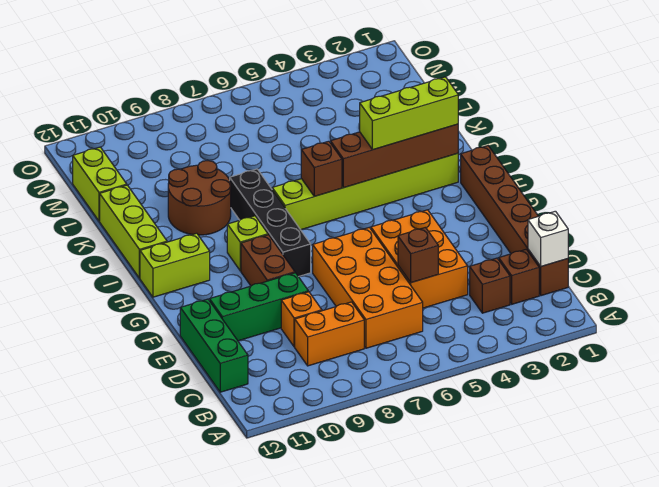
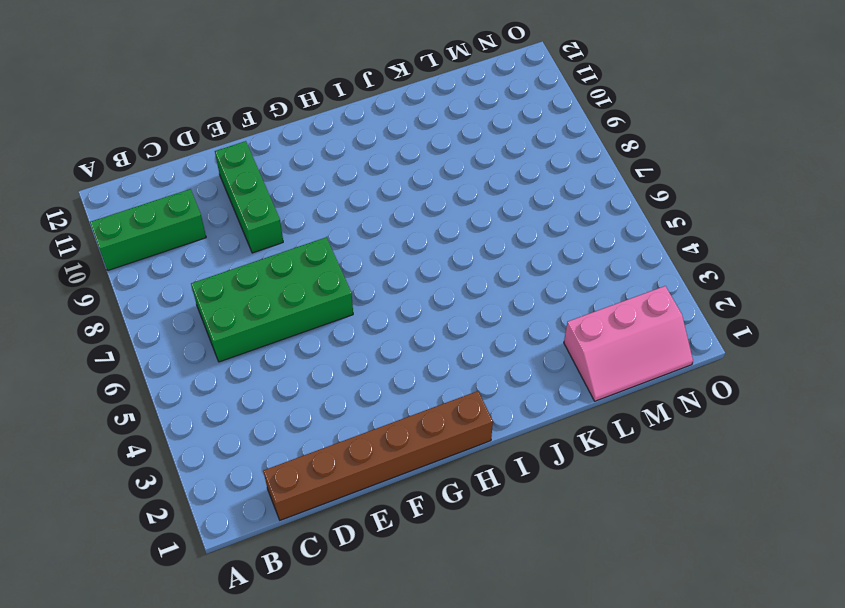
green 1x3 brick [90,189,206,271] -> green 1x3 brick moved to [180,299,248,392]
green 2x4 brick [191,237,353,362] -> orange 2x4 brick [313,227,423,348]
pink 2x3 slope [564,286,693,401] -> none
none -> brown 1x1 brick [499,249,539,304]
none -> brown 1x1 brick [470,258,510,313]
none -> orange 1x2 brick [295,302,364,366]

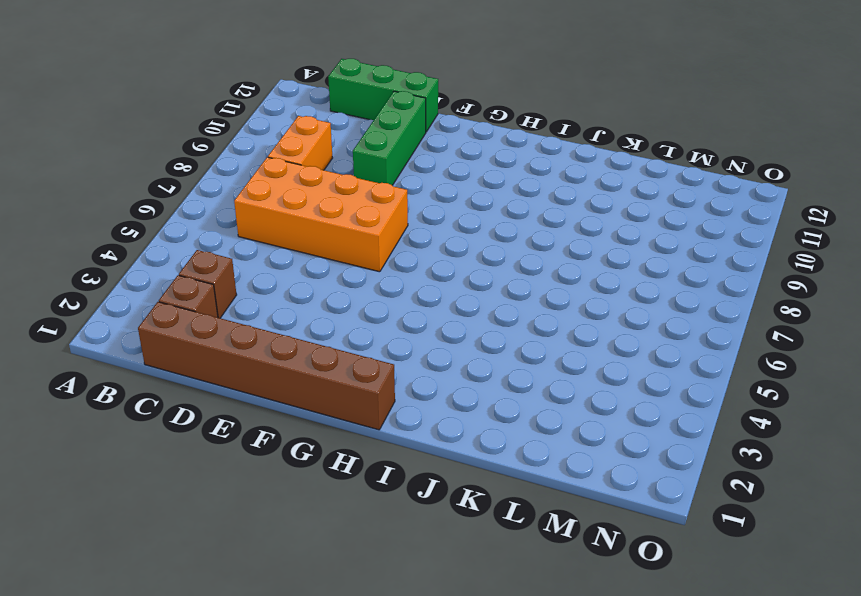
none -> orange 2x3 brick [371,210,468,308]
none -> orange 1x1 brick [281,292,322,347]
none -> brown 1x2 brick [241,235,295,286]

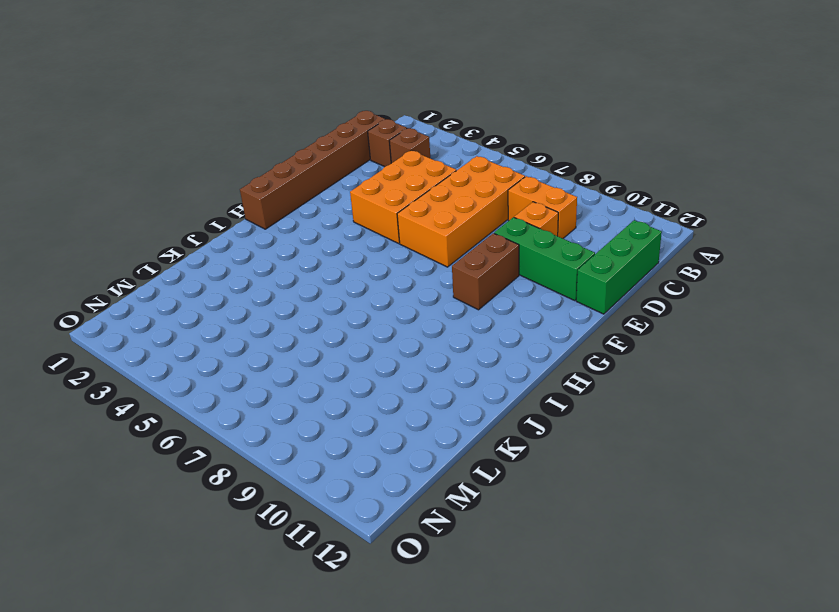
none -> black 1x4 brick [230,169,311,277]
none -> lime 1x1 brick [227,216,268,271]
none -> lime 1x2 brick [140,233,210,297]

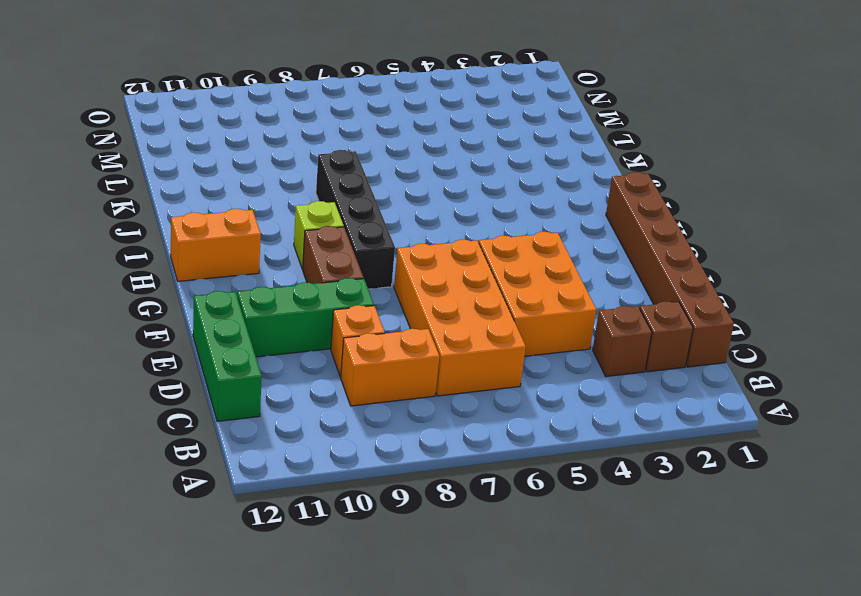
orange 1x2 brick [171,209,261,281] -> lime 1x2 brick [140,233,210,297]
none -> lime 1x6 brick [272,153,458,230]
none -> lime 1x3 brick [100,185,167,278]
none -> brown 2x2 round brick [168,160,231,235]

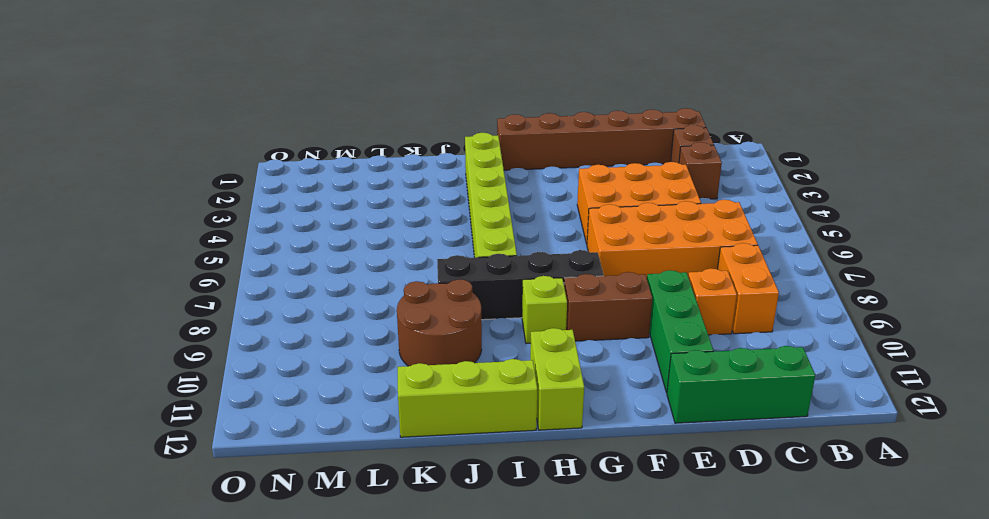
none -> lime 1x2 brick [73,147,127,221]
none -> white 1x1 brick [528,211,568,266]
none -> brown 1x1 brick [398,227,438,283]

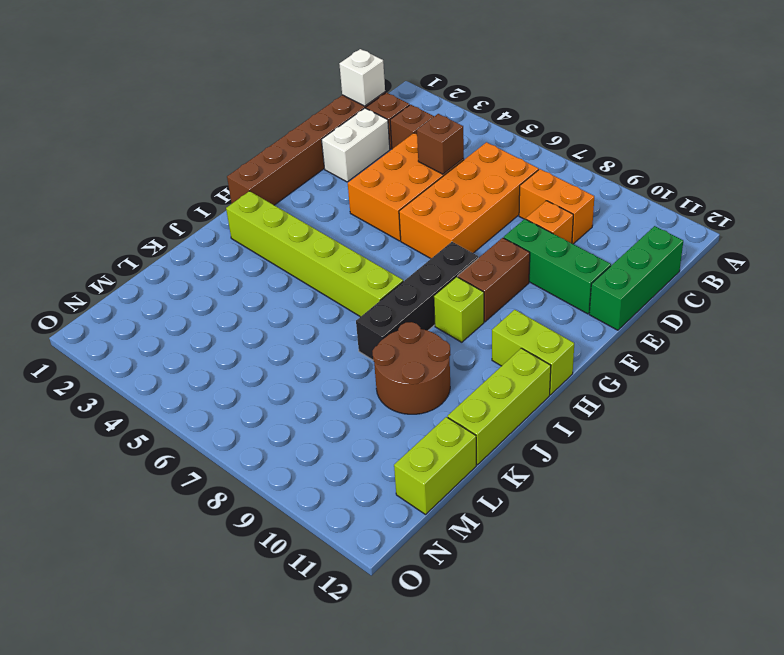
white 1x2 brick [321,108,390,182] -> none
none -> brown 1x4 brick [331,124,458,188]
none -> brown 1x1 brick [301,141,342,196]
none -> lime 1x3 brick [360,77,458,150]

